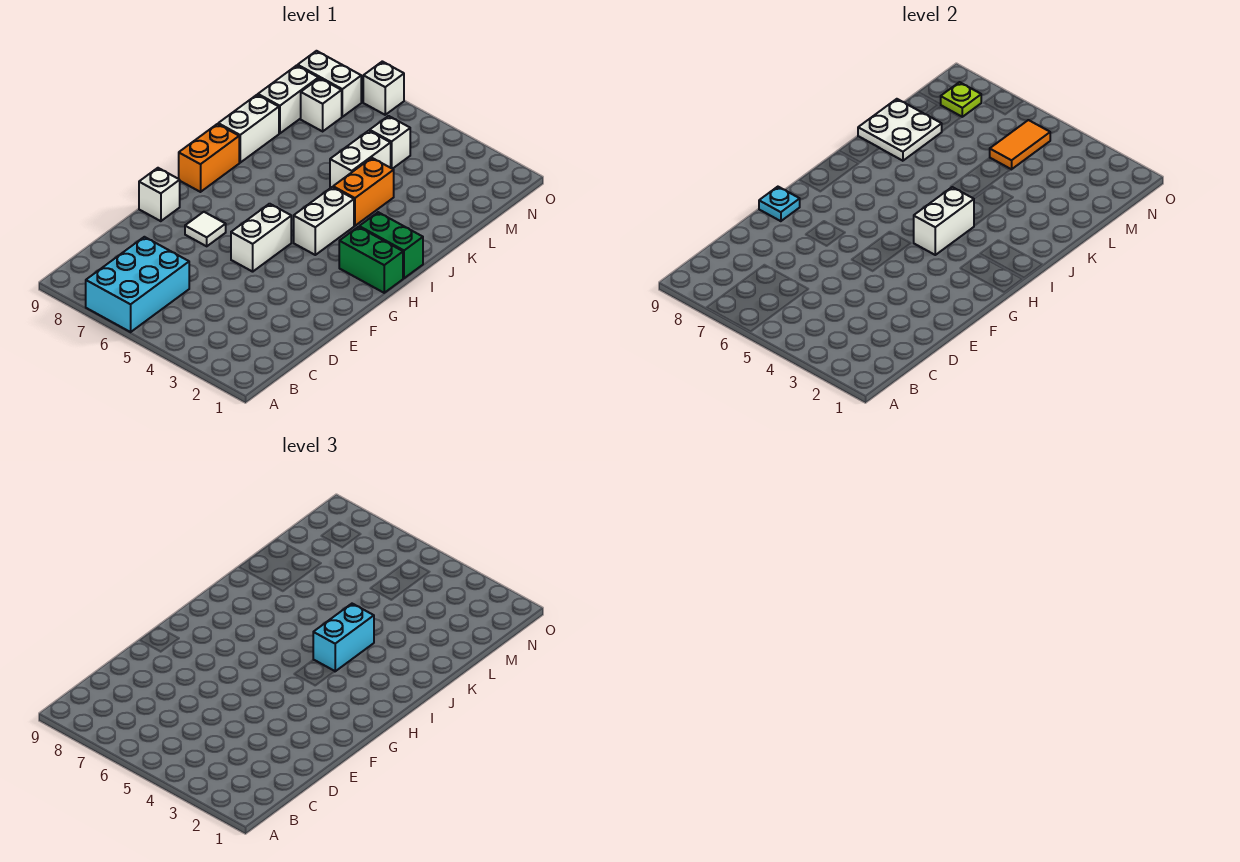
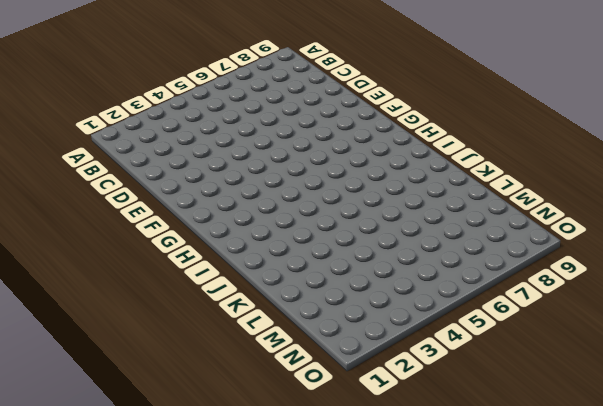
none -> cyan 2x3 brick [86,237,189,332]
none -> white 1x2 brick [231,204,291,272]
none -> white 1x1 tile [185,212,226,246]

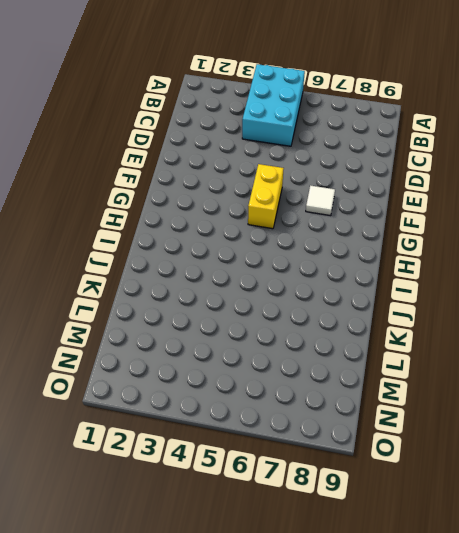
cyan 2x3 brick [242,64,305,146] -> cyan 2x3 brick moved to [86,237,189,332]
yellow 1x2 brick [248,164,284,229] -> white 1x2 brick [231,204,291,272]
none -> white 1x1 brick [139,168,180,221]
none -> green 1x2 brick [339,227,403,293]
none -> white 1x2 brick [294,187,354,255]

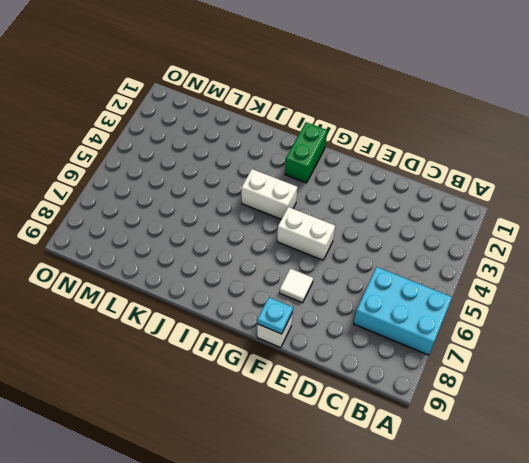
none -> orange 1x2 brick [179,124,239,192]
none -> green 1x2 brick [359,212,423,278]
none -> orange 1x2 brick [333,158,394,226]

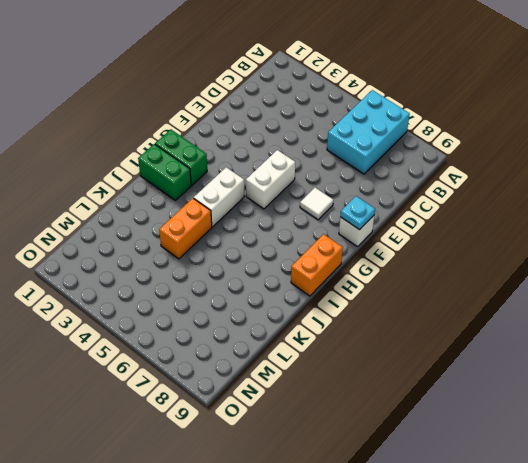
none -> white 1x2 brick [218,95,279,163]
none -> white 1x2 brick [330,131,391,187]
none -> white 1x2 brick [258,65,319,134]

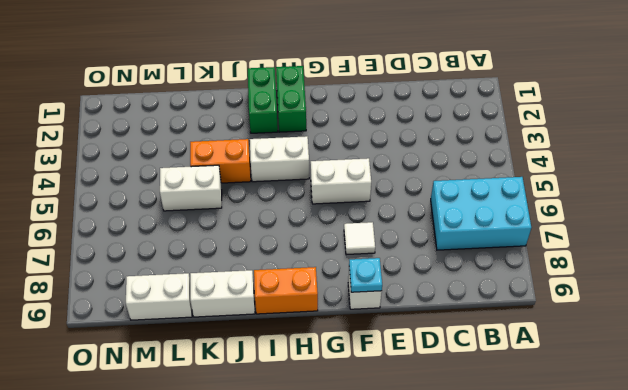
none -> white 1x1 brick [370,116,410,169]
none -> white 1x1 brick [301,78,342,131]
none -> white 1x2 brick [298,51,361,117]

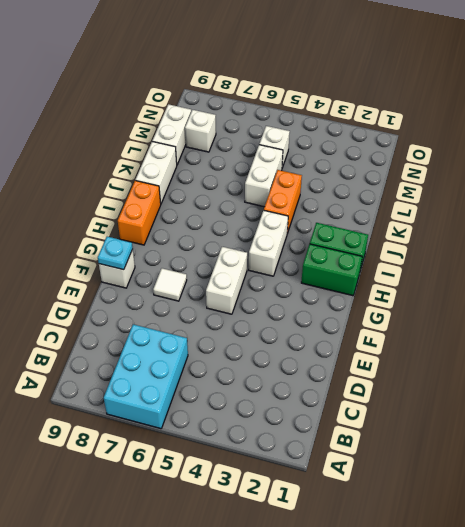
none -> white 1x2 brick [298,51,361,117]
none -> white 1x1 brick [363,61,404,115]
none -> white 1x2 brick [914,187,974,255]

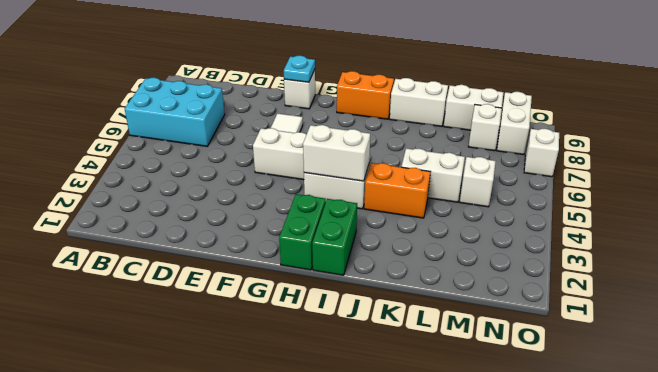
none -> white 2x2 plate [858,99,942,161]
none -> orange 1x2 tile [990,120,1050,169]
none -> lime 1x1 plate [940,82,981,117]

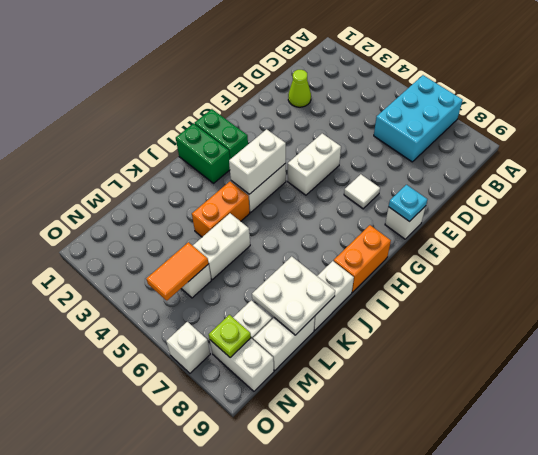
lime 1x1 cone [288,70,311,107] -> none
none -> cyan 1x2 brick [313,604,374,671]

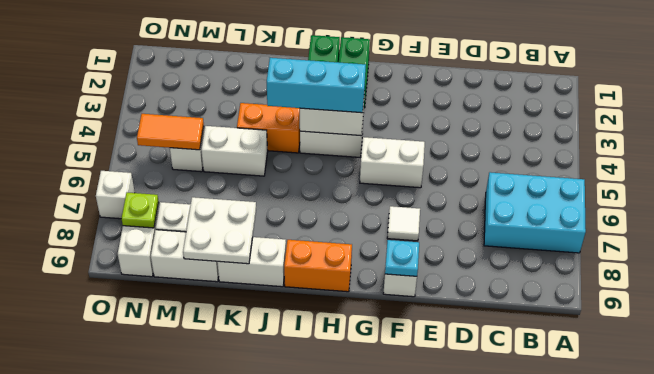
cyan 1x3 brick [267,58,366,113] -> cyan 1x2 brick [313,604,374,671]

